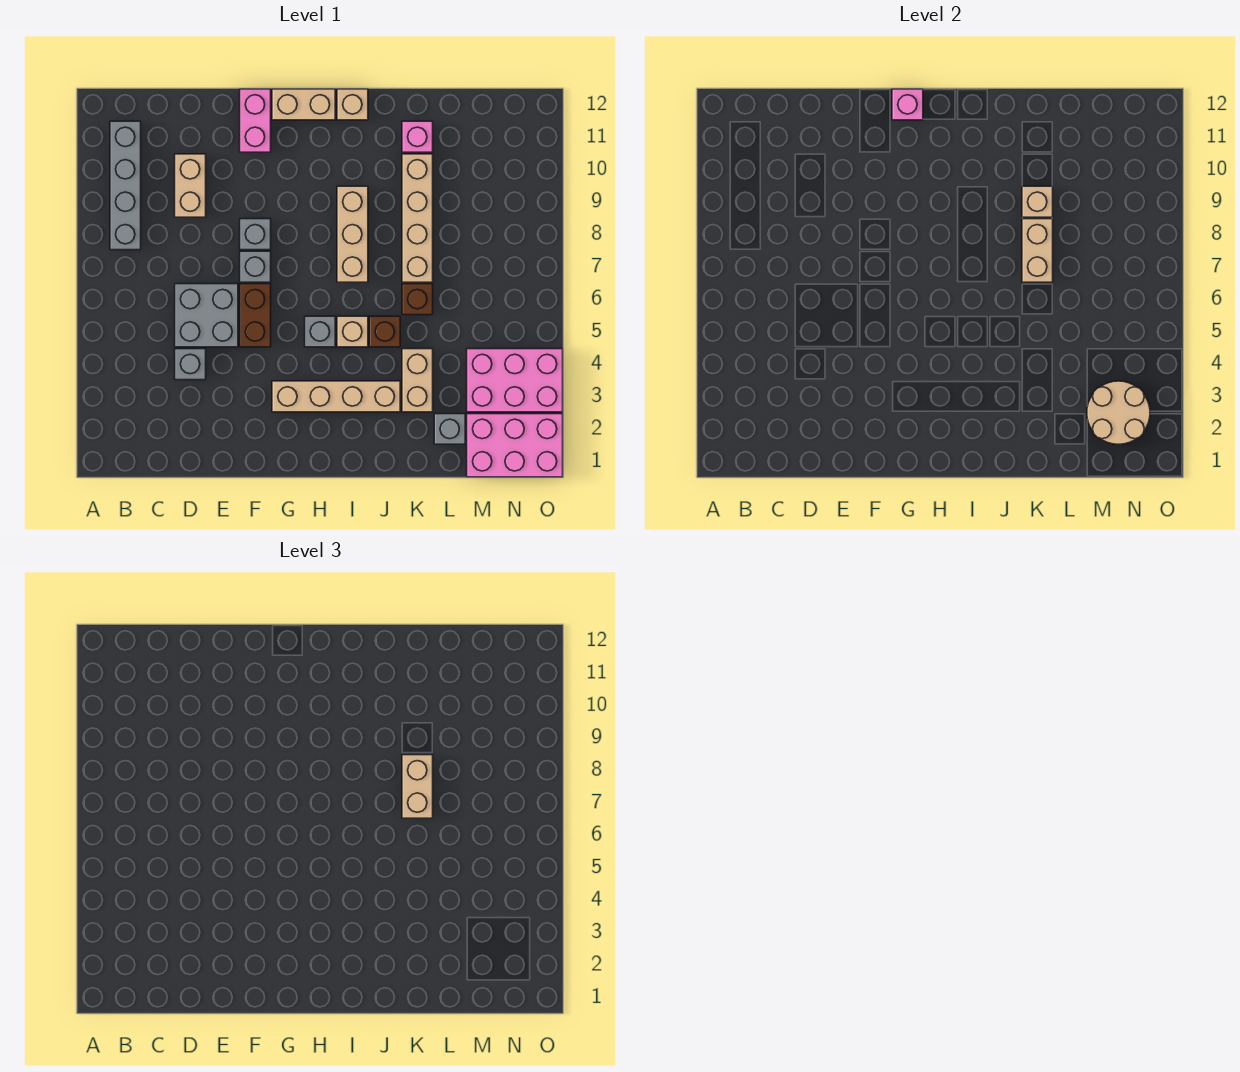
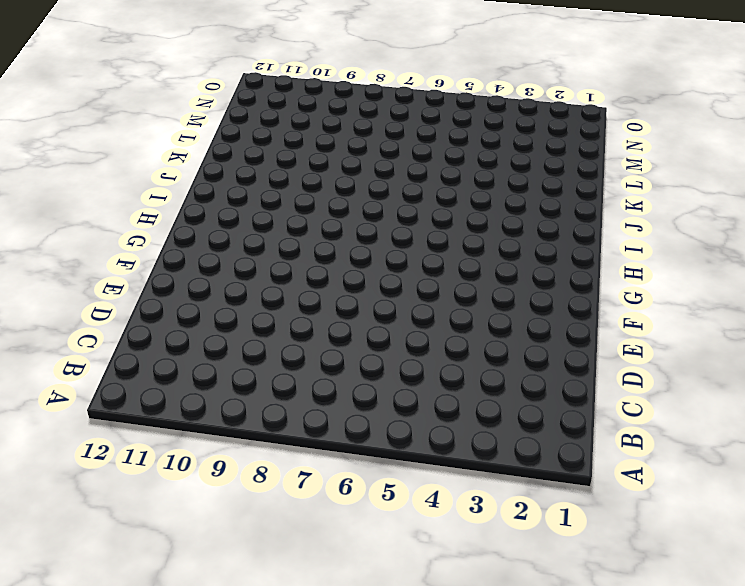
none -> grey 1x4 brick [110,121,141,250]
none -> grey 1x1 brick [175,349,206,380]
none -> grey 2x2 brick [175,284,238,347]

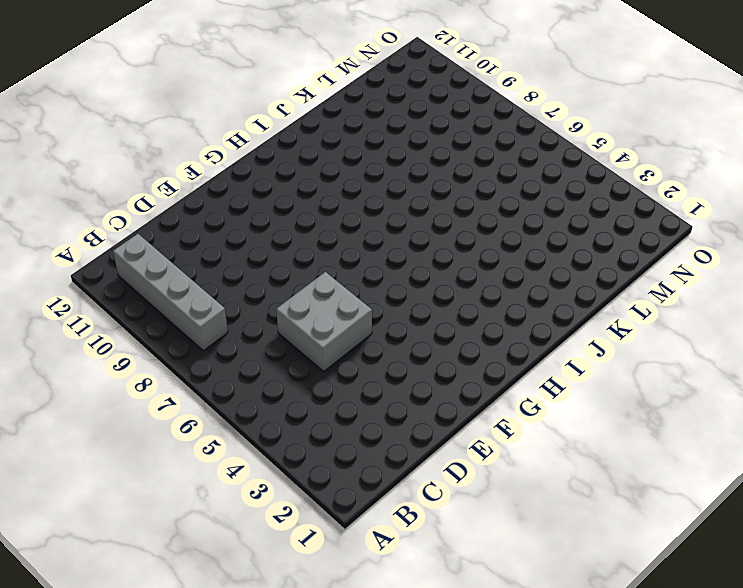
none -> grey 1x1 brick [175,349,206,380]
none -> tan 1x2 brick [175,154,206,217]
none -> brown 1x2 brick [240,284,271,347]

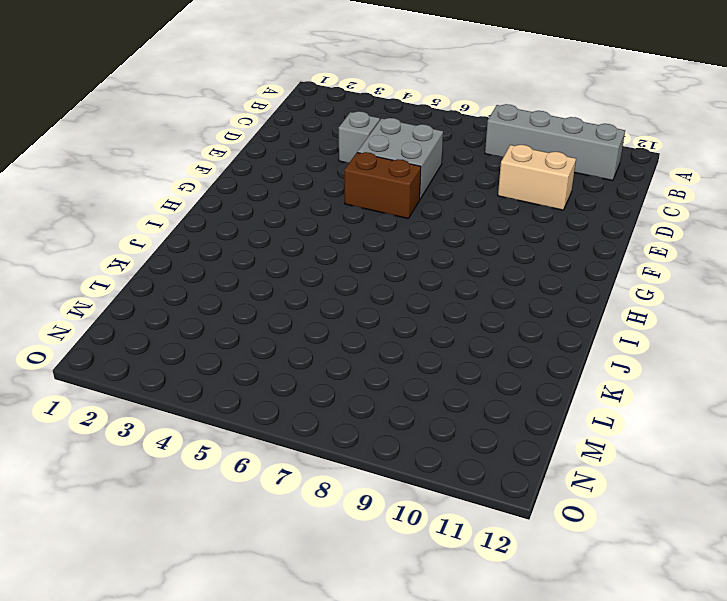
none -> grey 1x1 brick [240,251,271,282]
none -> grey 1x1 brick [240,219,271,250]
none -> pink 1x2 brick [240,89,271,152]

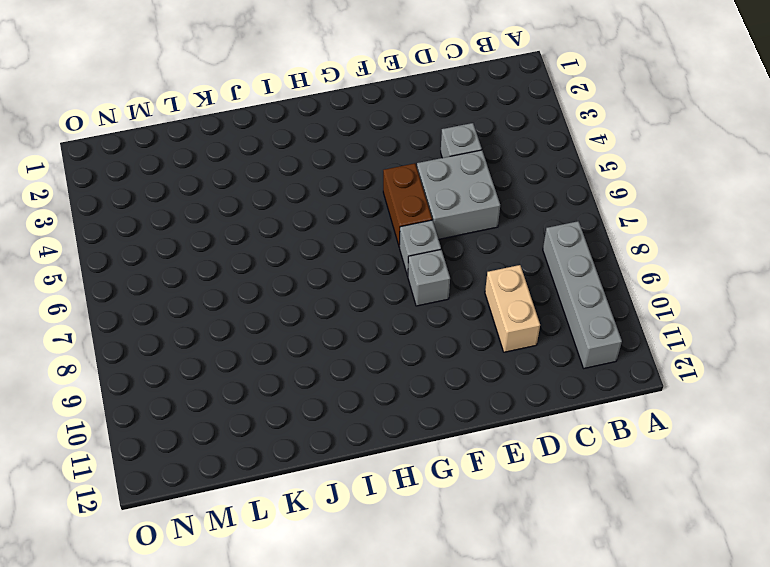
none -> pink 1x2 brick [240,89,271,152]
none -> tan 1x4 brick [272,381,400,412]
none -> tan 1x2 brick [272,89,335,120]

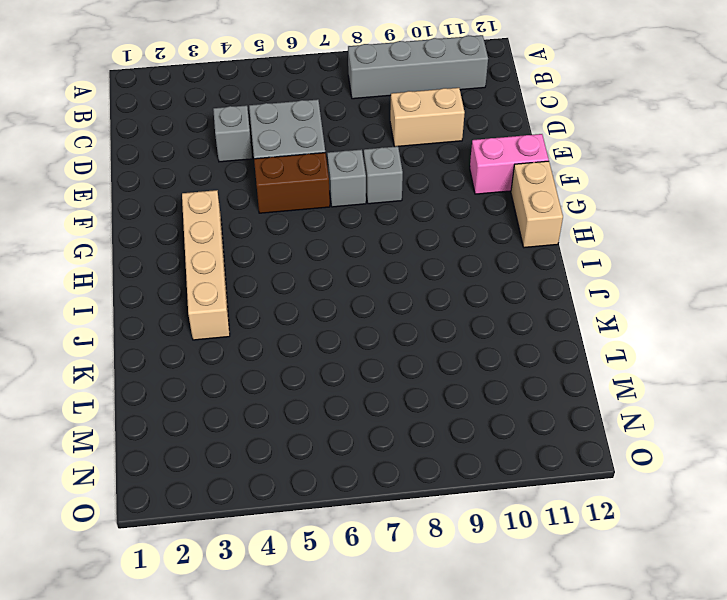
none -> grey 1x1 brick [305,316,335,347]
none -> tan 1x1 brick [337,316,368,347]
none -> tan 1x3 brick [337,186,368,282]

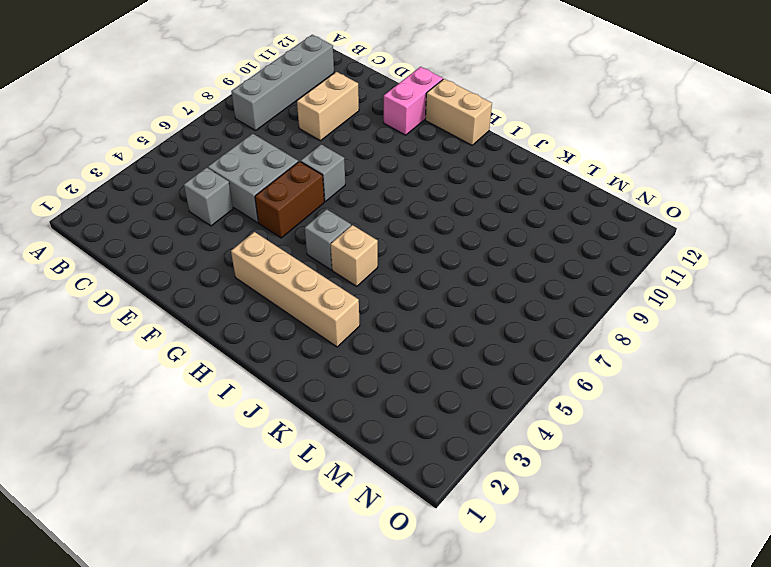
none -> grey 1x1 brick [240,219,271,250]
none -> tan 1x3 brick [337,186,368,282]
none -> tan 1x1 brick [337,89,368,120]

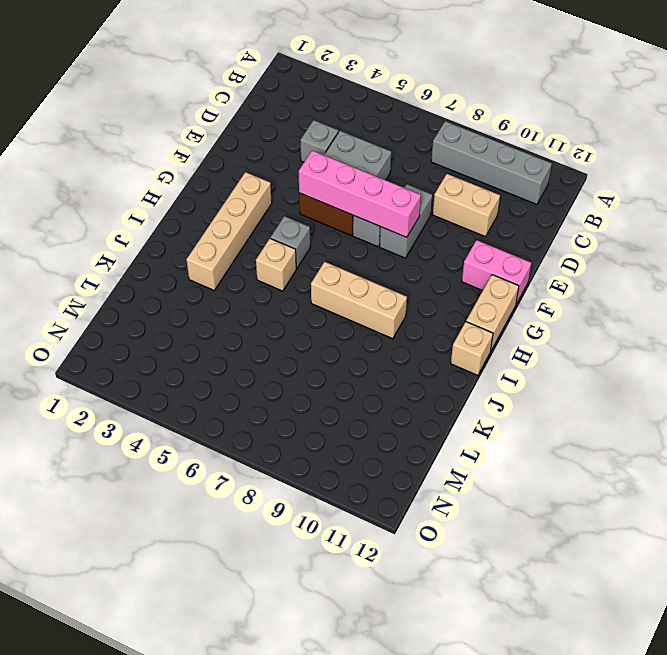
grey 1x2 brick [380,184,432,258] -> grey 1x1 brick [240,219,271,250]
pink 1x4 brick [299,150,421,237] -> none
none -> brown 1x1 brick [369,316,400,347]
none -> tan 1x2 brick [402,349,433,412]
none -> brown 1x1 brick [402,284,433,315]

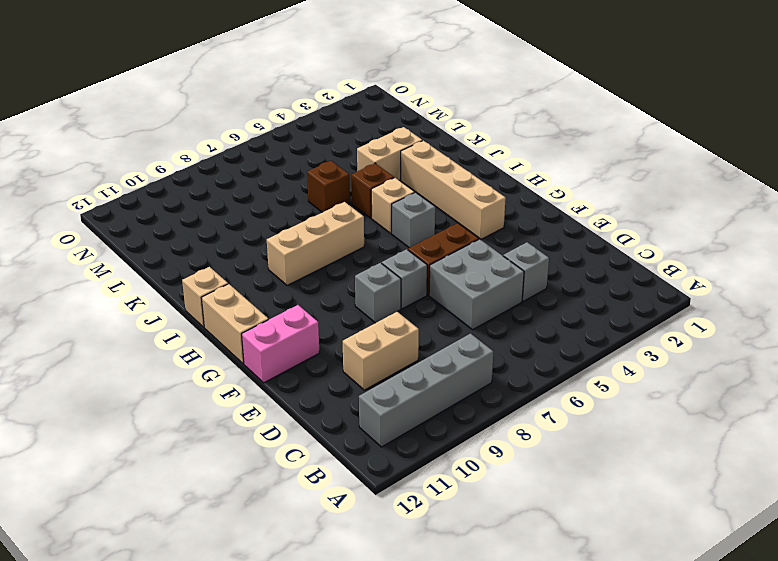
none -> tan 1x4 brick [402,154,433,282]
none -> pink 1x1 brick [402,121,433,152]
none -> grey 1x1 brick [434,414,465,444]

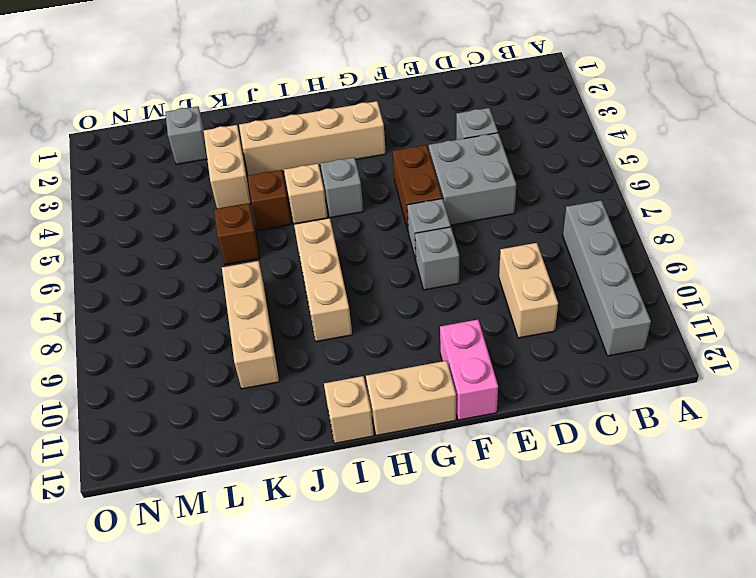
tan 1x3 brick [222,261,280,389] -> tan 1x4 brick [402,154,433,282]
none -> pink 1x1 brick [402,121,433,152]
none -> pink 2x3 brick [467,414,563,477]
none -> pink 2x3 brick [467,349,563,412]

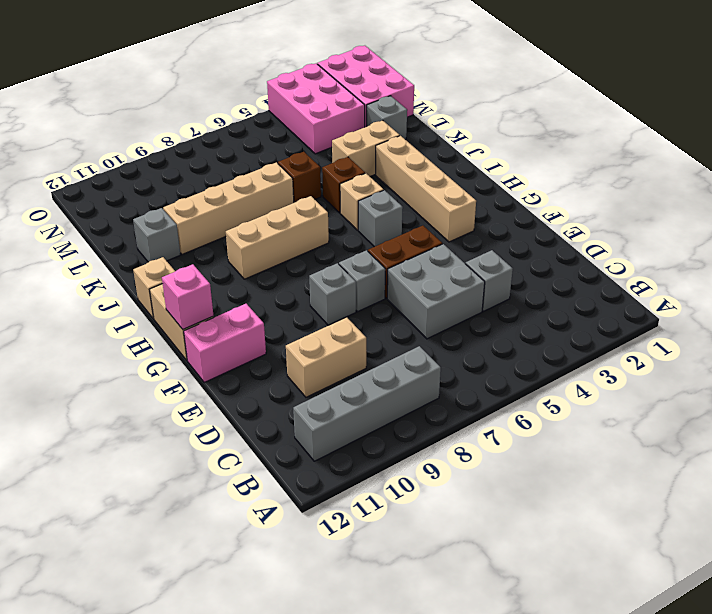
grey 1x1 brick [133,208,181,262] -> pink 1x1 brick [402,121,433,152]
none -> tan 1x2 brick [1022,219,1053,282]
none -> tan 1x1 brick [1022,186,1053,217]
none -> tan 2x2 round brick [1087,381,1150,444]

